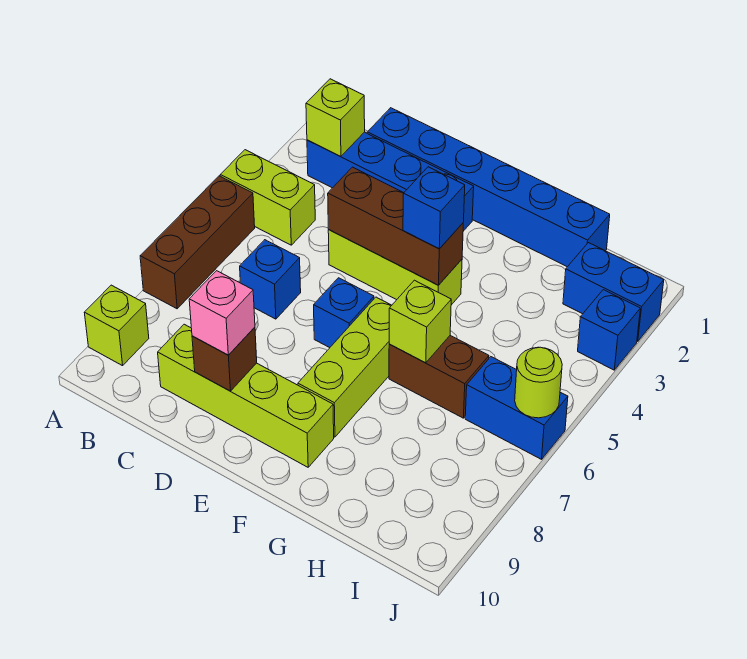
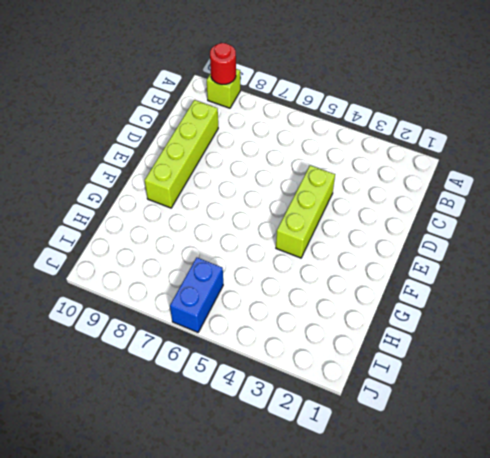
red 1x1 round brick [210,43,236,85] -> none
none -> lime 1x2 brick [220,150,315,245]
none -> brown 1x3 brick [140,176,255,309]
none -> blue 1x4 brick [307,132,474,231]

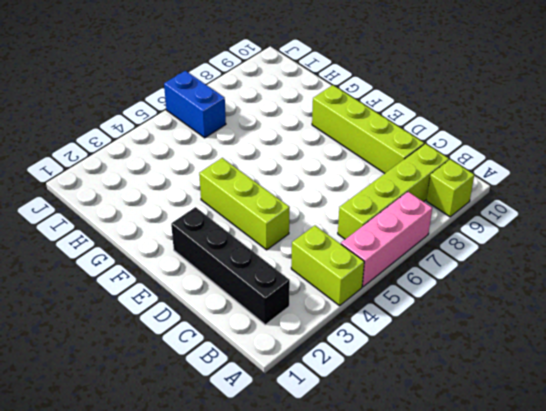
pink 1x3 brick [341,192,432,287] -> brown 1x3 brick [140,176,255,309]
black 1x4 brick [171,207,290,325] -> blue 1x4 brick [307,132,474,231]
lime 1x4 brick [338,144,449,239] -> none
none -> blue 1x6 brick [367,108,610,267]
none -> blue 1x1 brick [240,240,301,319]
none -> blue 1x1 brick [314,278,374,348]

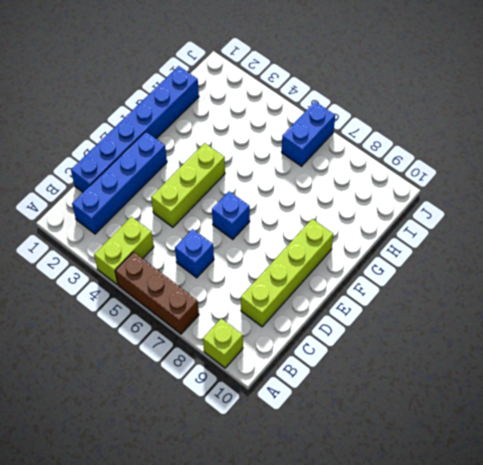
none -> lime 1x3 brick [298,297,392,437]
none -> brown 1x2 brick [389,336,489,418]
none -> blue 1x2 brick [563,243,664,341]

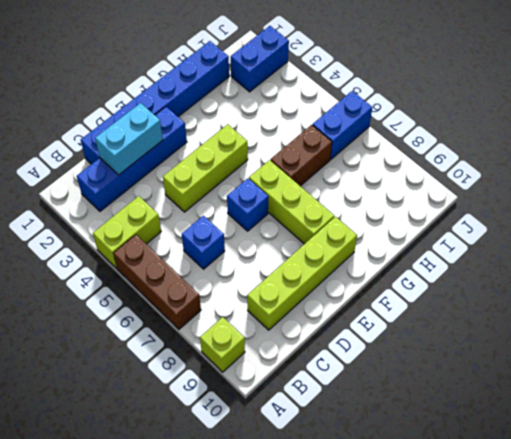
cyan 1x2 brick [95,103,163,175] -> none
none -> blue 1x1 brick [578,290,640,370]
none -> lime 1x1 brick [306,79,365,157]
none -> brown 1x3 brick [328,167,463,285]

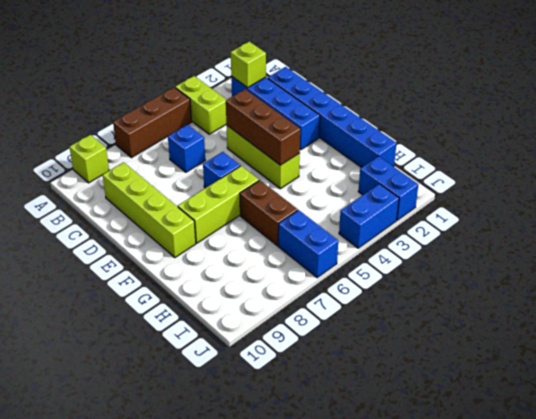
blue 1x2 brick [339,184,399,248] -> blue 1x1 brick [578,290,640,370]
none -> brown 1x1 brick [192,327,257,391]
none -> lime 1x1 brick [389,280,451,363]
none -> lime 1x1 round brick [515,347,562,418]

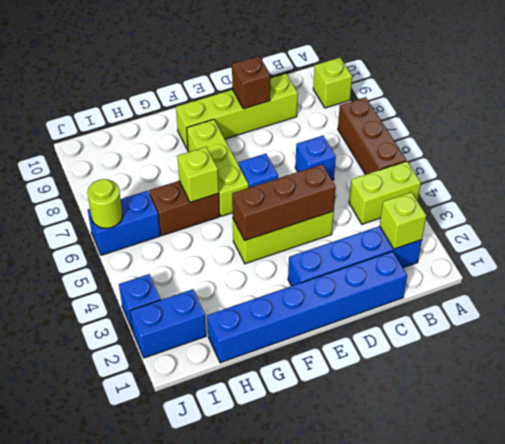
none -> pink 1x1 brick [189,271,255,355]
none -> blue 1x1 brick [403,167,465,249]

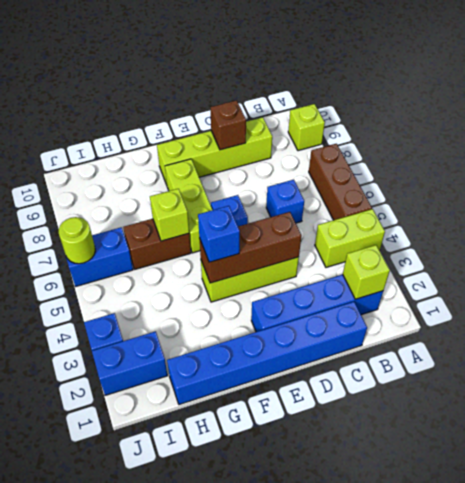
none -> pink 1x1 brick [189,271,255,355]

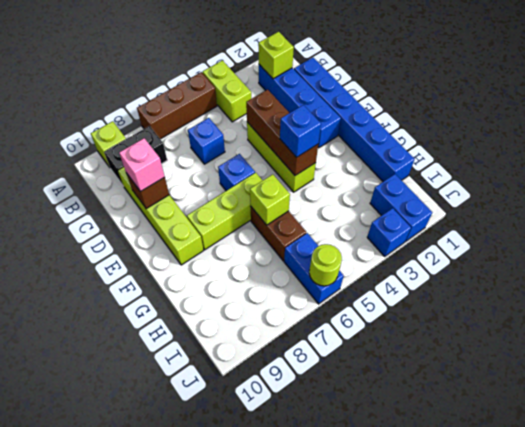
black 1x2 brick [104,126,167,185] -> none

